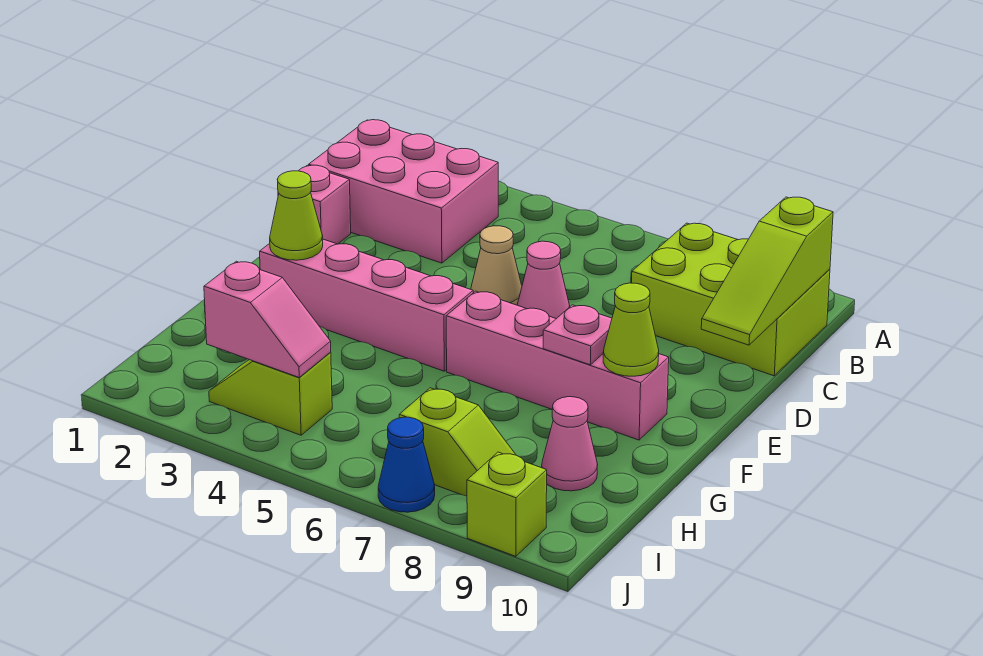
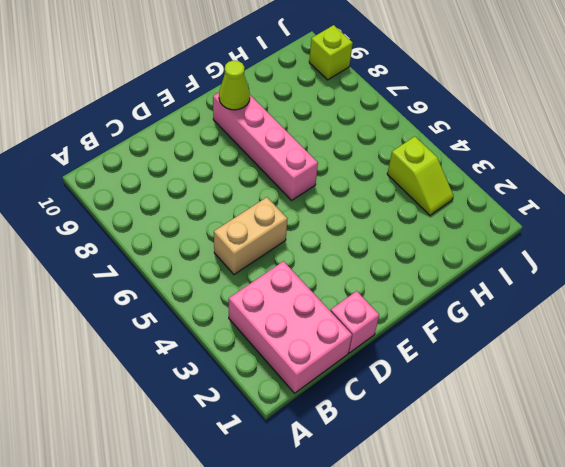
tan 1x2 brick [214,197,287,275] -> tan 1x1 cone [471,226,522,305]
none -> lime 2x3 brick [632,223,830,376]
none -> pink 1x1 cone [518,241,570,319]
none -> pink 1x4 brick [260,239,473,371]

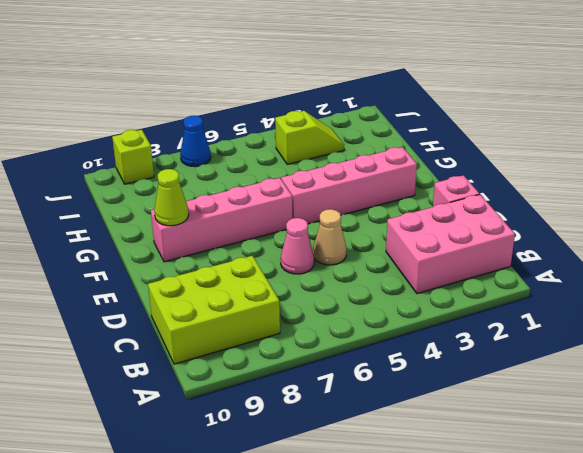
none -> pink 1x1 cone [542,397,598,491]
none -> lime 1x2 slope [399,388,516,496]
none -> lime 1x3 slope [701,197,833,345]

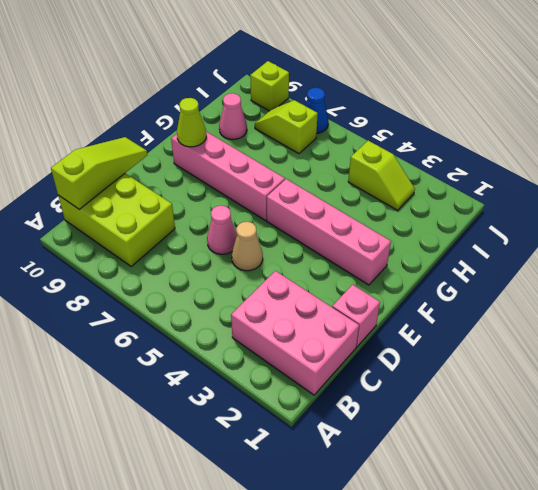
none -> lime 1x1 cone [270,171,323,260]
none -> pink 1x1 plate [543,305,612,365]
none -> pink 1x2 slope [204,261,331,377]

